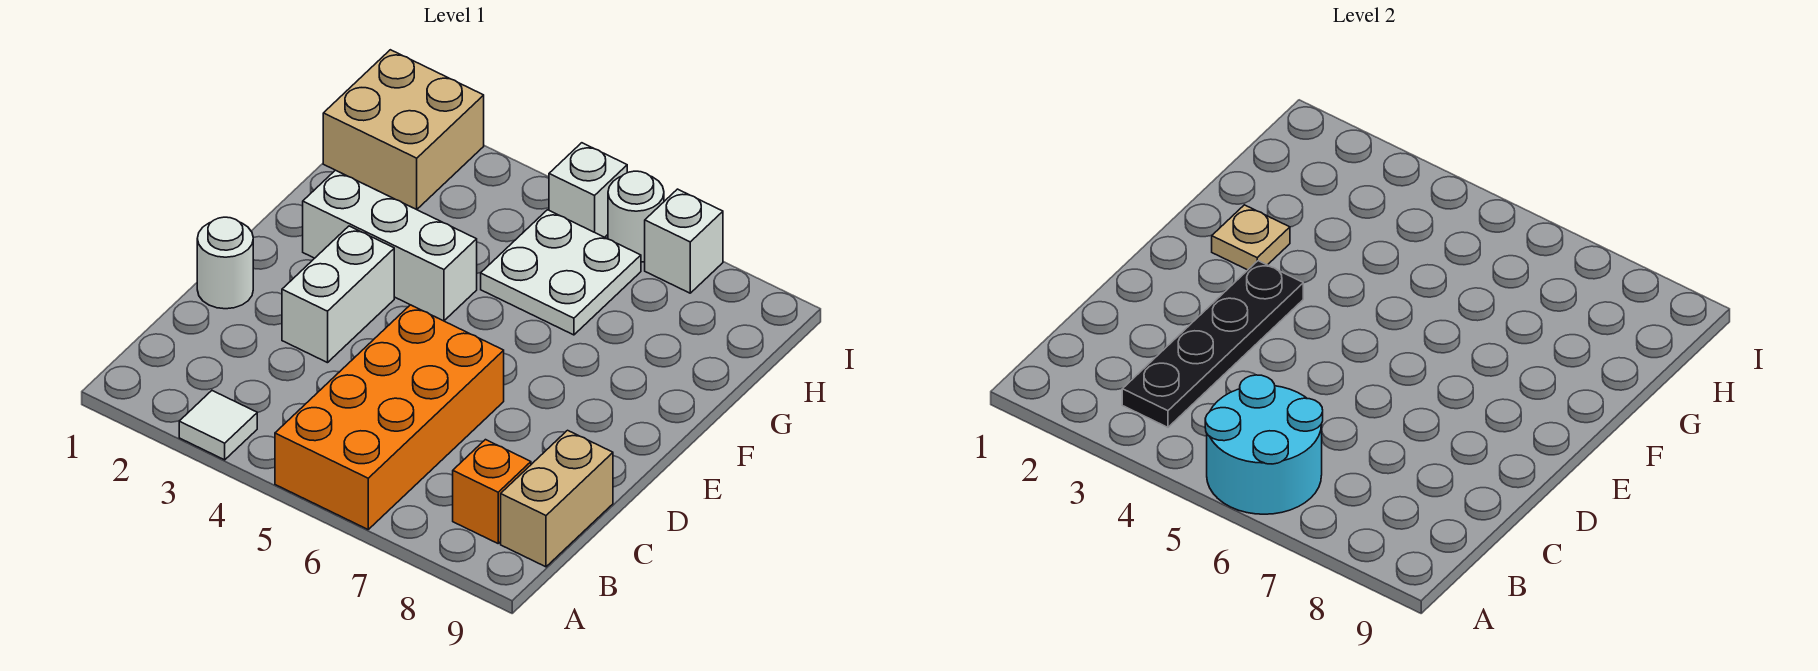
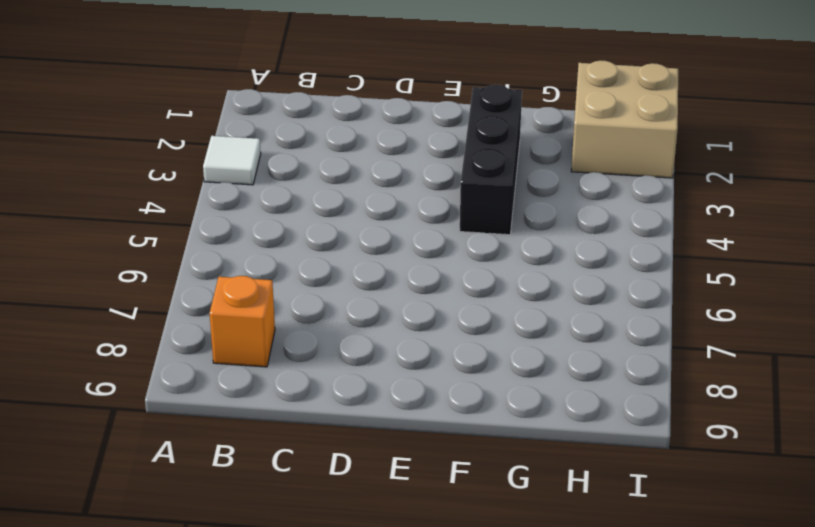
black 1x3 brick [460,85,522,235] -> white 1x3 brick [303,170,477,321]
none -> orange 2x4 brick [275,305,504,529]
none -> tan 1x2 brick [501,430,613,567]
none -> white 1x1 round brick [197,217,253,309]

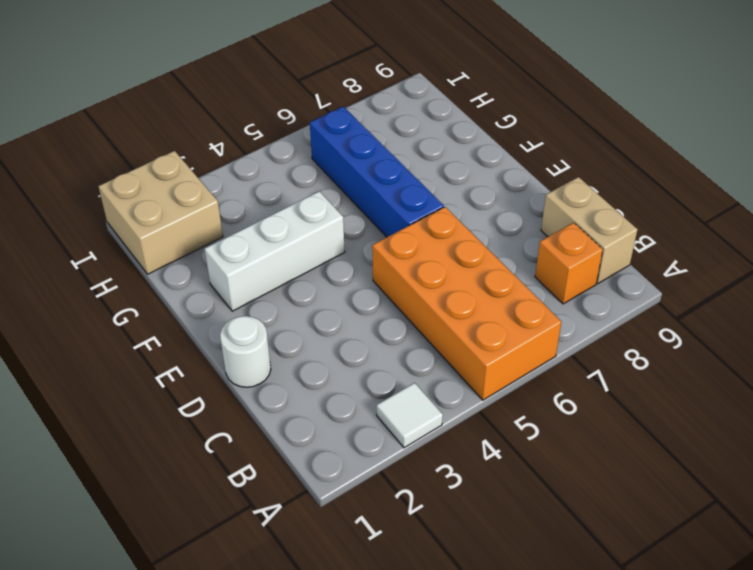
blue 1x4 brick [310,106,444,237] -> white 2x2 plate [481,210,641,335]
none -> white 1x2 brick [282,226,394,363]
none -> white 1x1 brick [549,143,627,237]
none -> white 1x1 round brick [608,171,664,262]

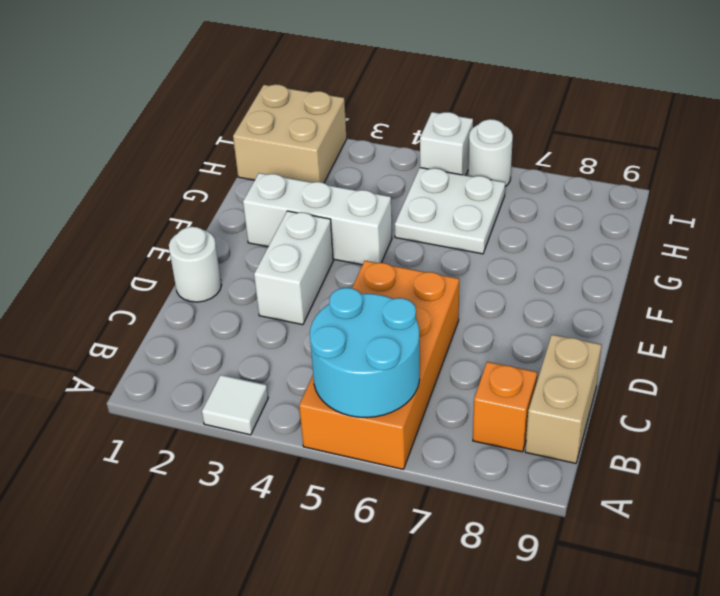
none -> white 1x1 brick [645,189,723,293]
none -> black 1x4 plate [1122,261,1303,427]
none -> tan 1x1 plate [1212,205,1290,270]

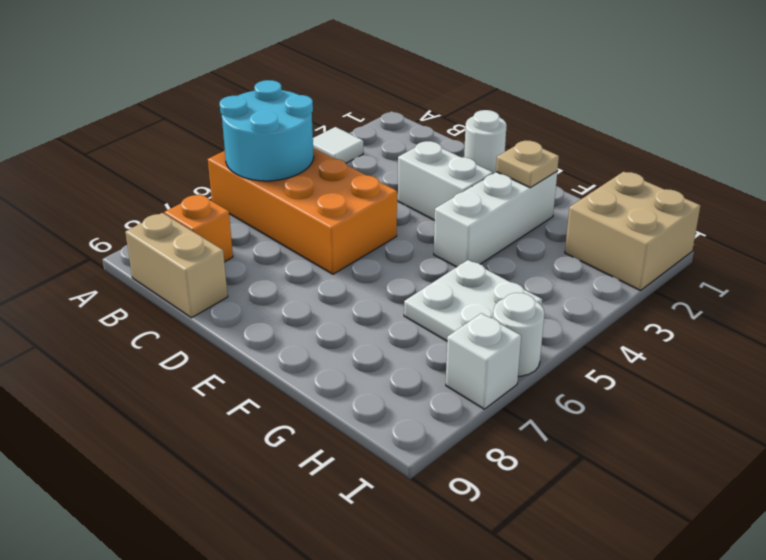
none -> white 1x1 brick [549,143,627,237]
none -> black 1x4 plate [1122,261,1303,427]

